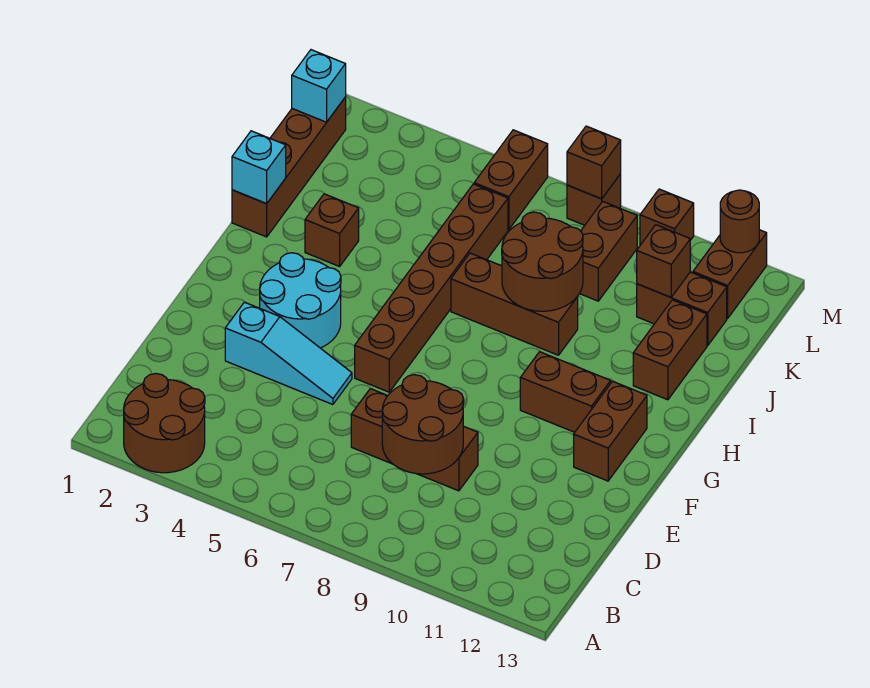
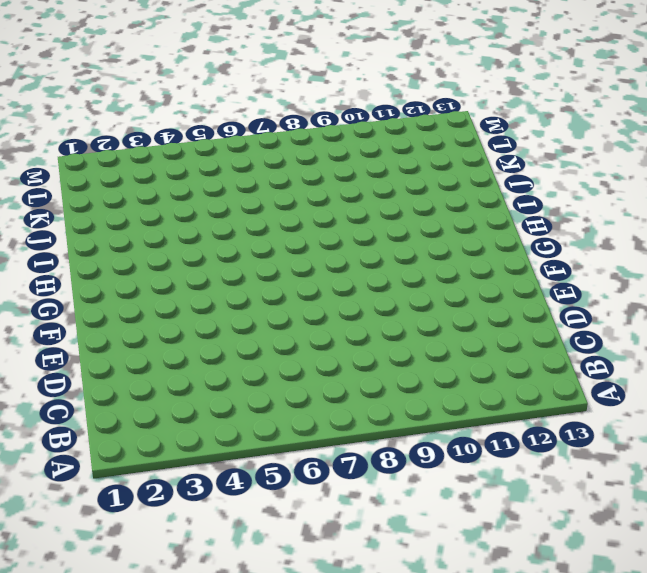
none -> brown 2x2 round brick [124,373,205,473]
none -> brown 1x3 brick [351,389,478,491]
none -> cyan 1x3 slope [225,302,352,405]

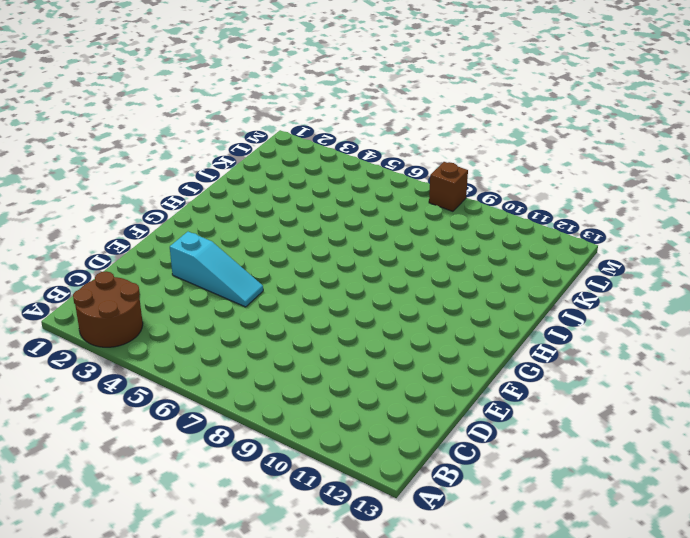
none -> brown 1x3 brick [351,389,478,491]
none -> cyan 2x2 round brick [260,253,341,348]
none -> brown 1x6 brick [355,184,508,392]

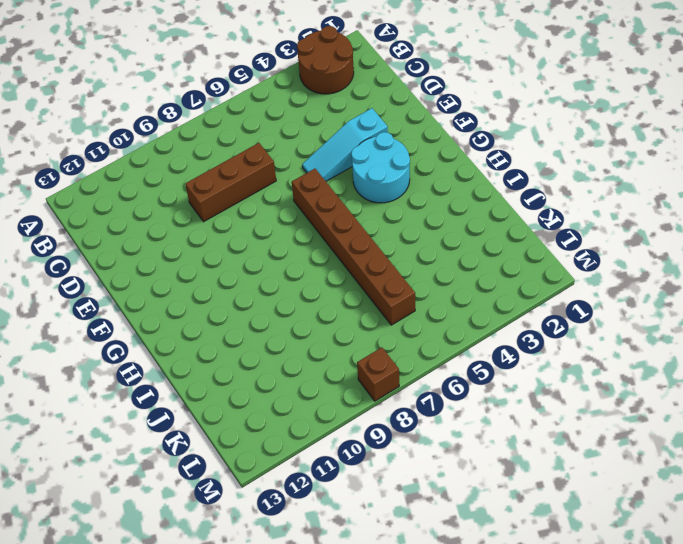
none -> brown 1x2 brick [574,381,647,481]
none -> brown 1x2 brick [520,352,611,432]
none -> brown 1x4 brick [232,97,346,237]

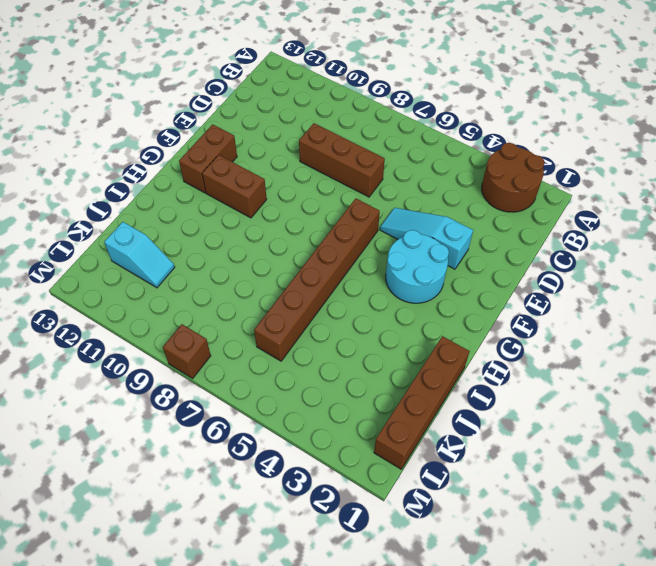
cyan 1x2 slope [104,222,175,288] -> brown 1x2 brick [637,272,727,346]
none -> brown 1x1 brick [305,194,359,266]
none -> brown 1x3 brick [451,253,578,355]
none -> brown 1x2 brick [633,300,707,400]

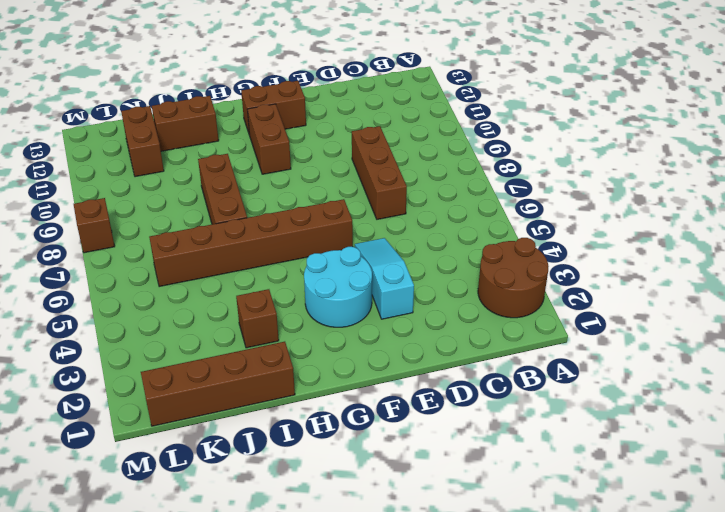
none -> brown 1x2 brick [579,202,637,301]
none -> brown 1x2 brick [474,130,548,230]
none -> brown 1x2 brick [693,230,767,318]

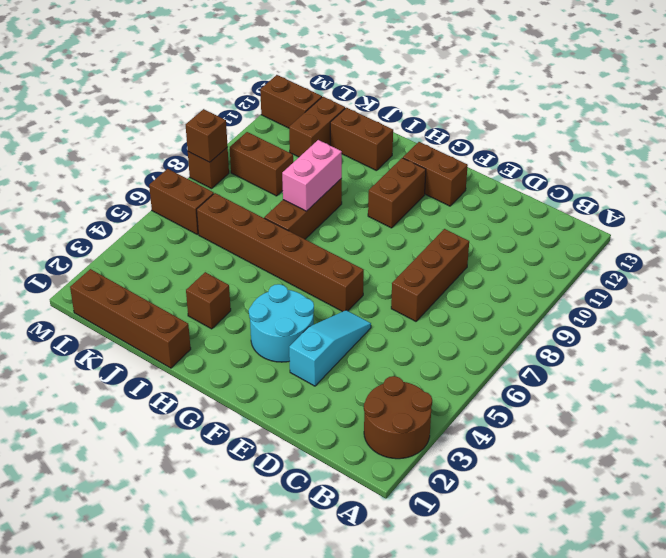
pink 1x2 brick [282,140,342,211] -> brown 2x2 round brick [502,212,583,311]
none -> brown 1x1 brick [640,189,694,245]
none -> brown 2x2 round brick [382,375,464,474]
none -> cyan 1x1 brick [232,131,286,204]

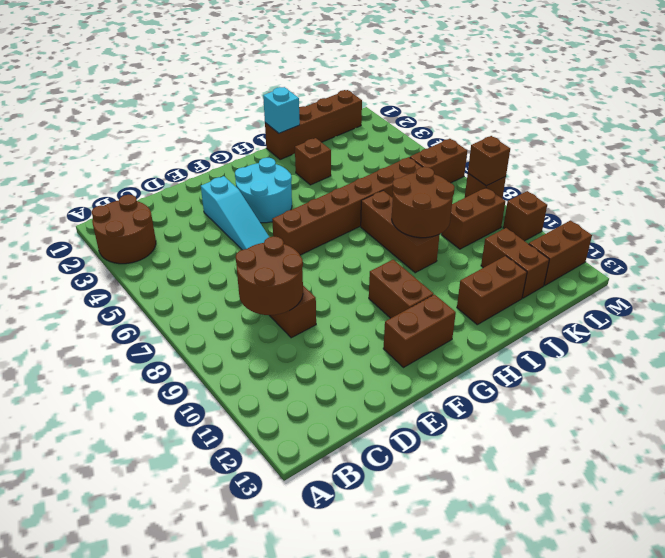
none -> brown 1x1 brick [637,225,690,297]
none -> cyan 1x1 brick [292,50,346,122]
none -> brown 1x1 round brick [720,190,759,253]

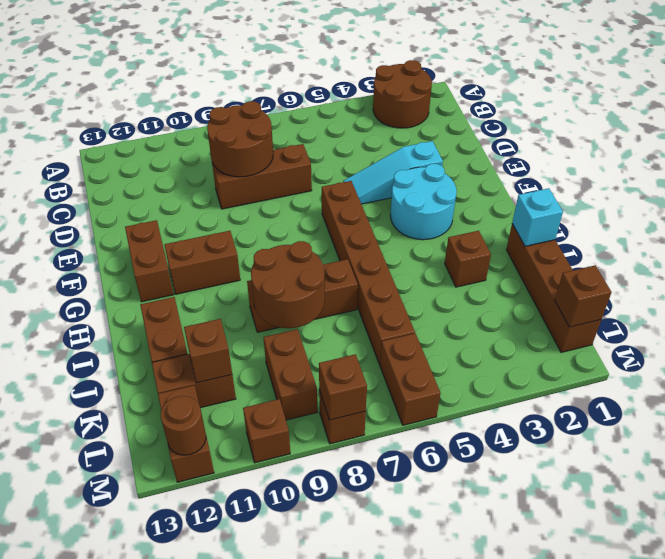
brown 1x1 brick [555,265,612,327] -> cyan 1x1 brick [292,50,346,122]

